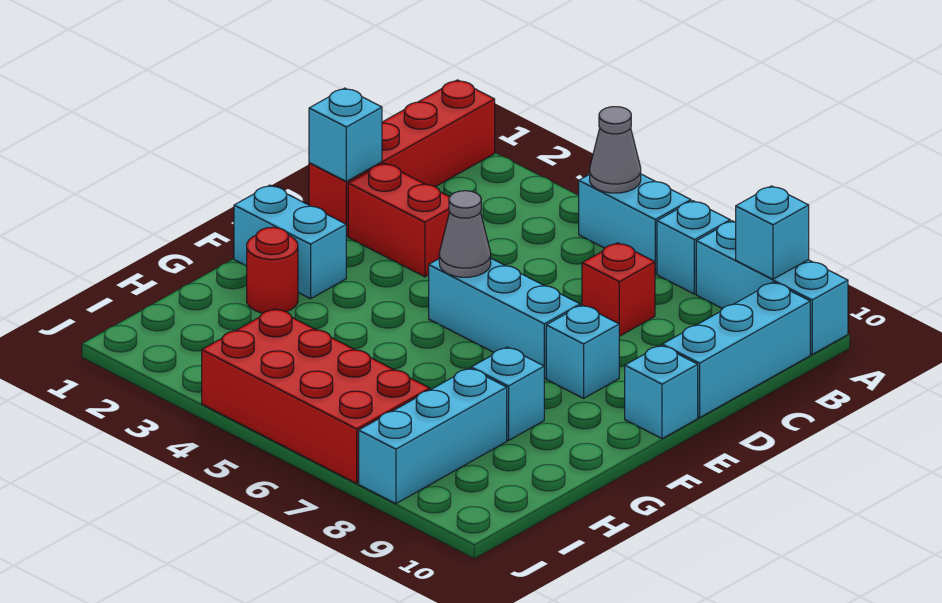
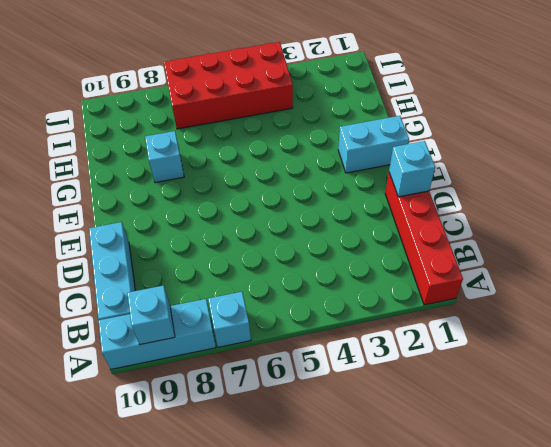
none -> cyan 1x2 brick [579,174,691,274]
none -> red 1x1 brick [582,243,655,336]
none -> red 1x2 brick [348,163,449,277]

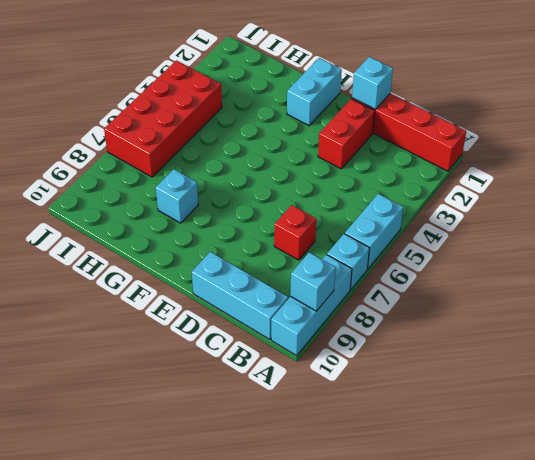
none -> cyan 1x3 brick [429,259,580,378]
none -> cyan 1x1 brick [546,305,619,398]
none -> cyan 1x1 brick [625,345,698,439]

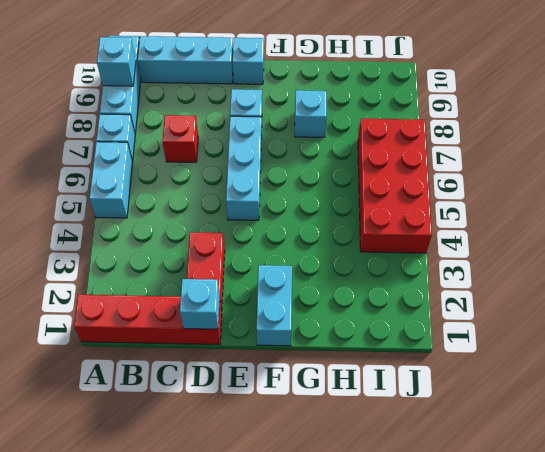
none -> red 1x1 round brick [247,227,298,313]
none -> cyan 1x3 brick [359,368,507,504]
none -> grey 1x1 cone [590,107,641,193]

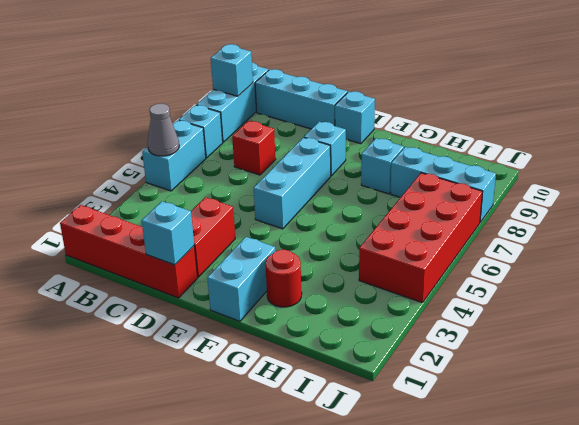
none -> grey 1x1 cone [439,191,491,277]

